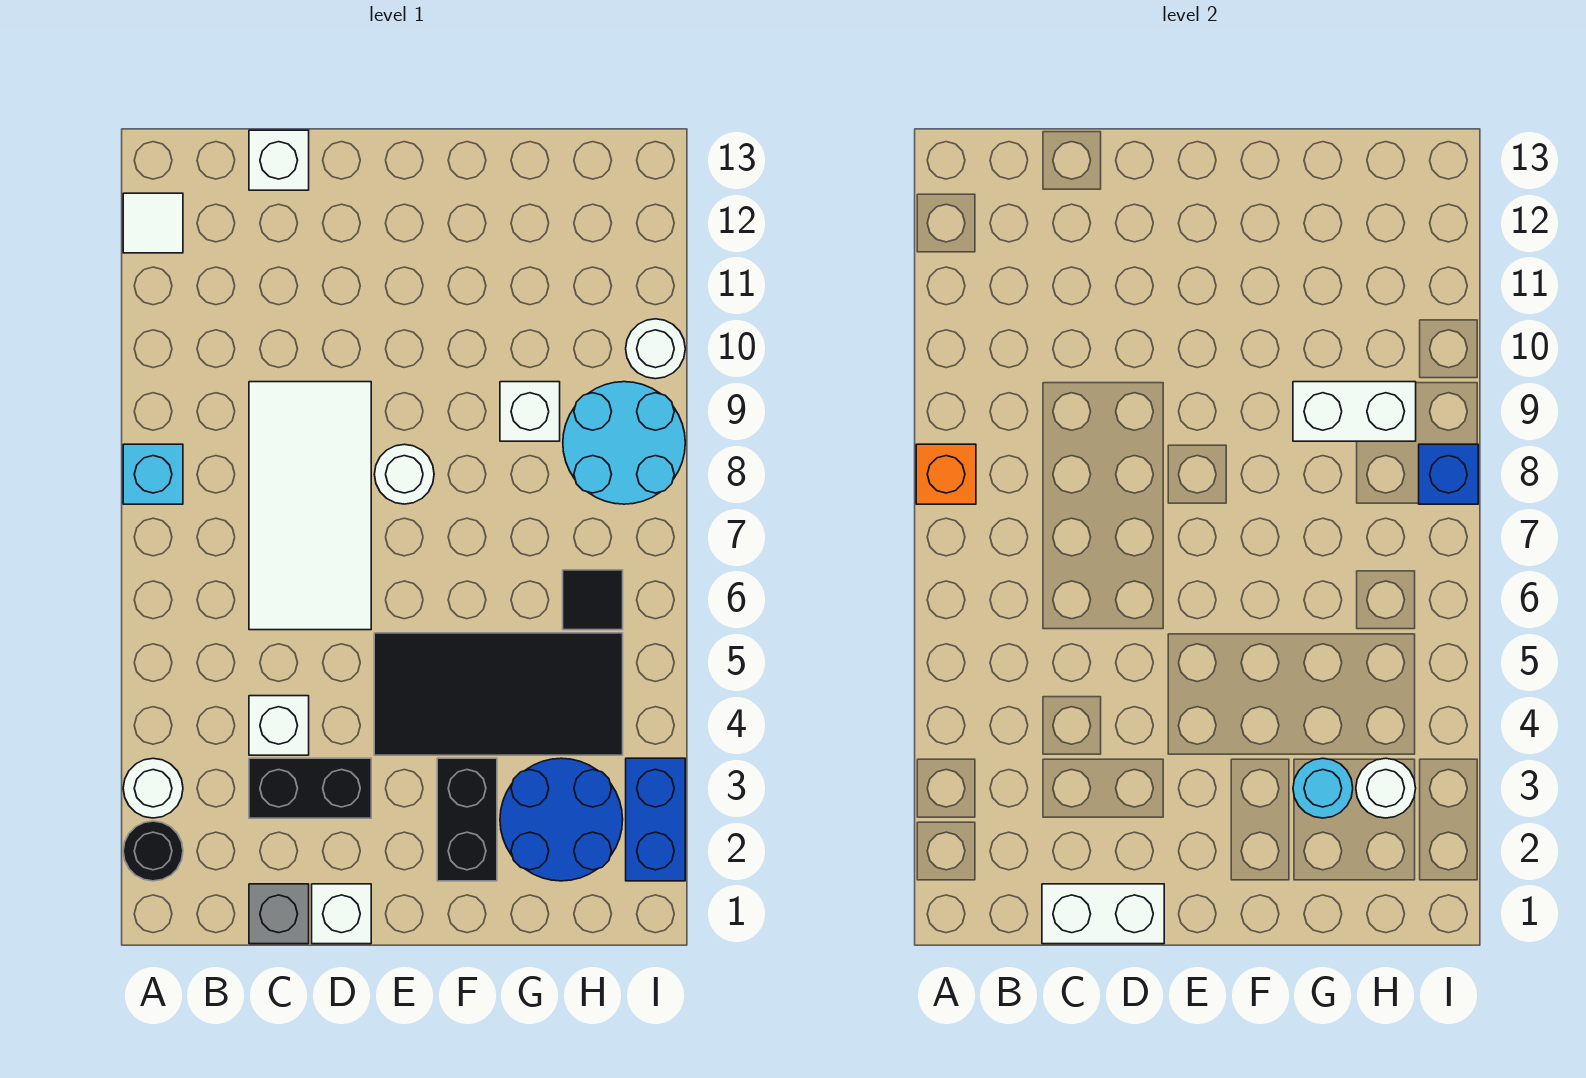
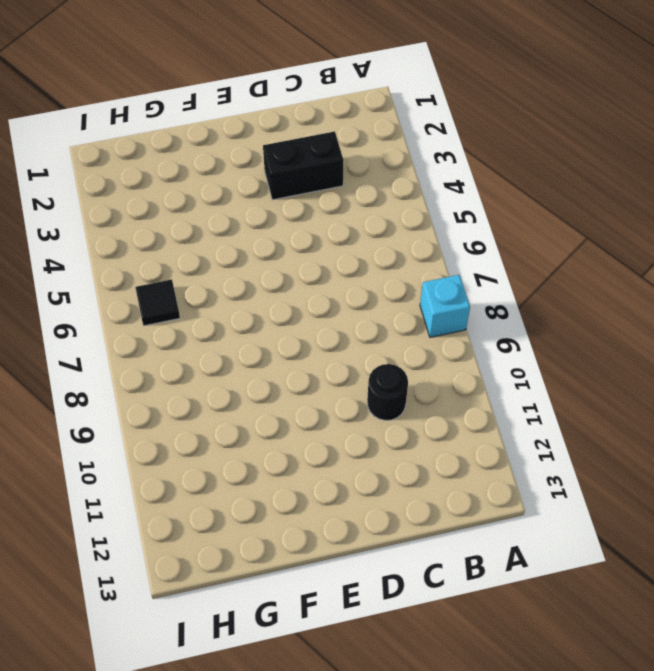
black 1x1 round brick [367,364,408,420] -> black 1x1 round brick moved to [123,821,183,881]
none -> white 1x1 round brick [123,758,183,818]
none -> white 1x1 tile [123,193,183,253]
none -> grey 1x1 brick [249,884,309,944]

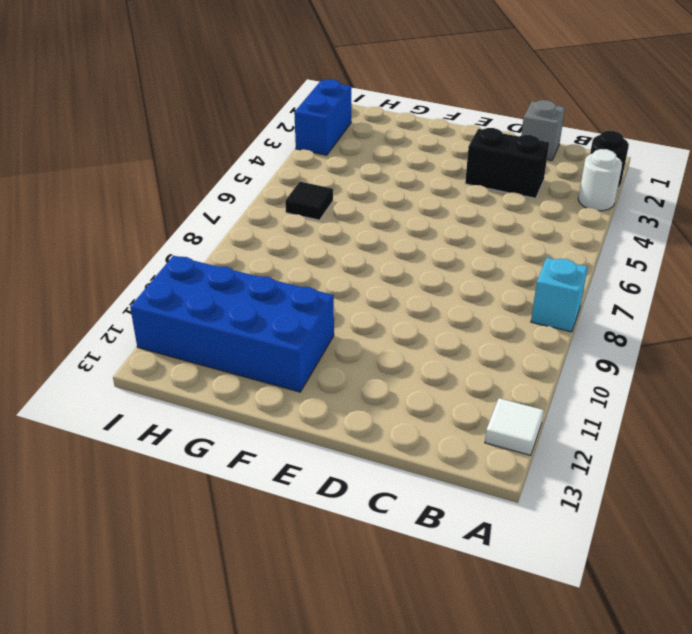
blue 2x4 brick [130,256,334,392] -> none
none -> white 1x1 brick [249,696,309,755]
none -> white 2x4 tile [249,382,371,630]
none -> white 1x1 brick [249,130,309,190]

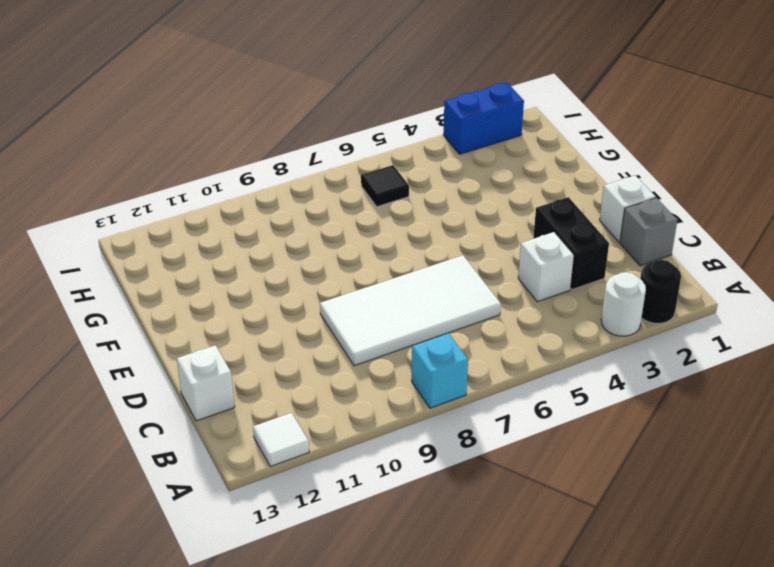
none -> black 2x4 tile [374,633,623,755]
none -> white 1x1 round brick [374,444,434,504]
none -> black 1x2 brick [437,758,497,881]

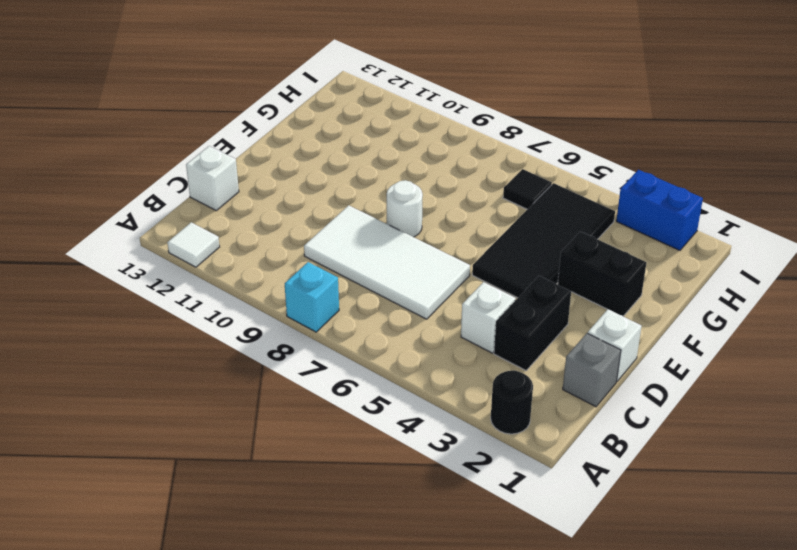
none -> white 1x1 round brick [123,758,183,818]
none -> blue 2x2 round brick [500,758,623,881]
none -> white 1x1 brick [500,382,560,441]

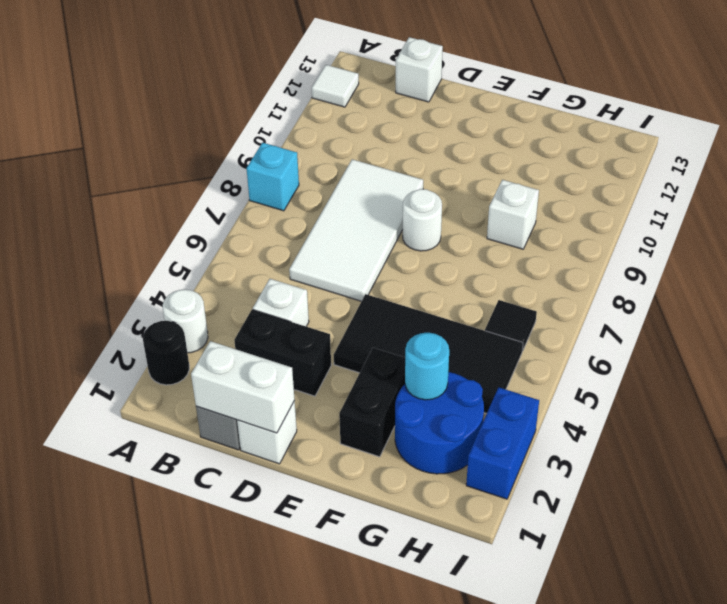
none -> cyan 2x2 round brick [563,382,685,504]
none -> white 1x1 round brick [626,319,685,379]
none -> orange 1x1 brick [916,444,976,504]

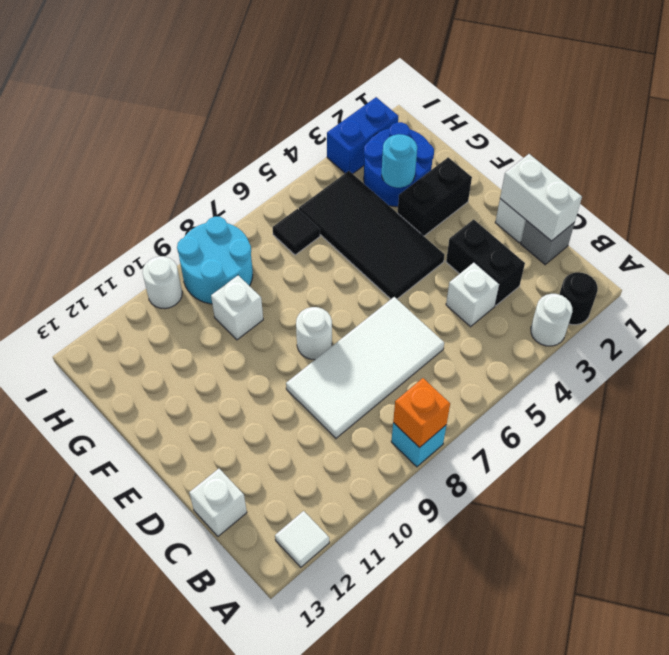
none -> white 1x2 brick [1293,382,1416,441]
none -> white 1x1 round brick [1356,758,1416,818]
none -> blue 1x1 brick [1419,444,1478,504]

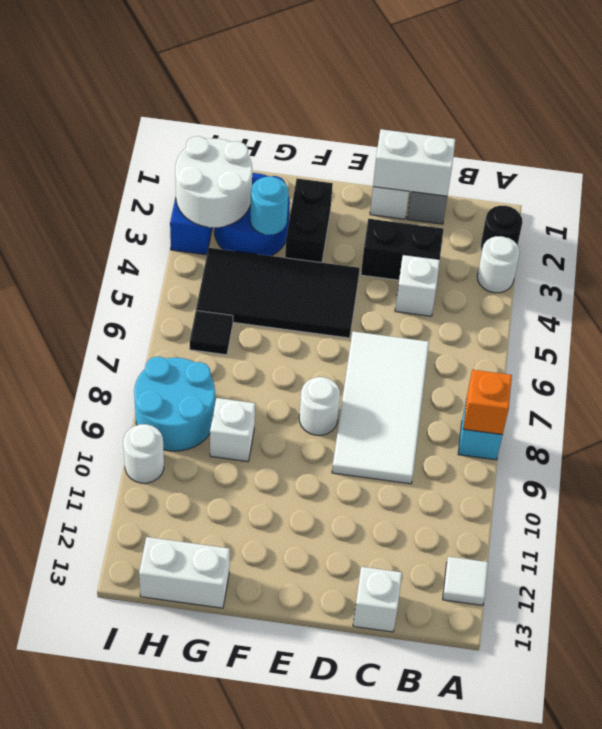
white 1x2 brick [139,537,230,608] -> white 1x2 brick moved to [1293,382,1416,441]
white 2x2 round brick [175,136,252,228] -> white 1x1 round brick [1356,758,1416,818]
none -> blue 1x1 brick [1419,444,1478,504]

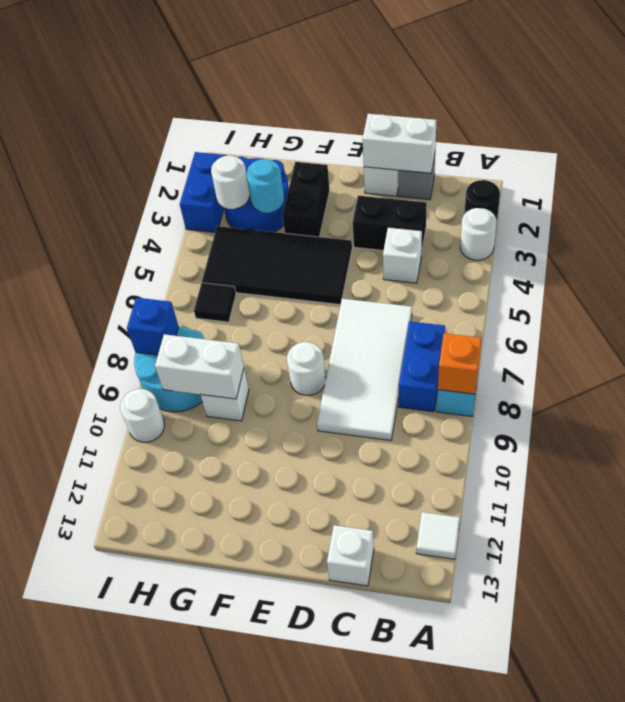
blue 1x2 brick [399,321,445,412] -> none

